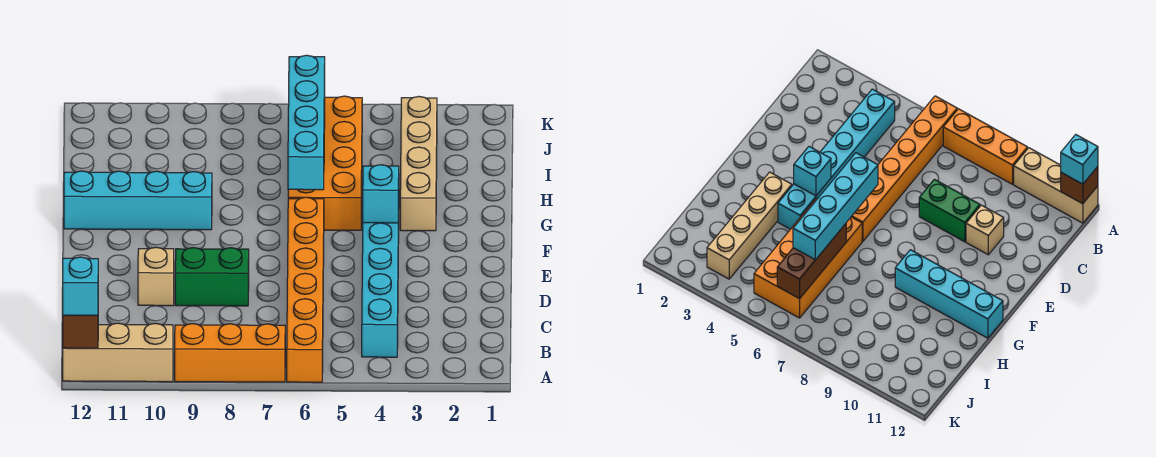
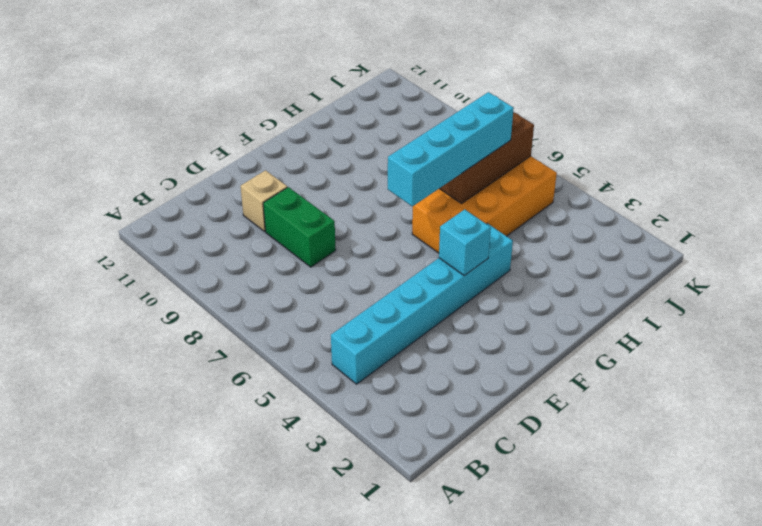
none -> orange 1x6 brick [287,197,324,382]
none -> orange 1x3 brick [175,324,285,382]
none -> tan 1x3 brick [63,323,173,382]

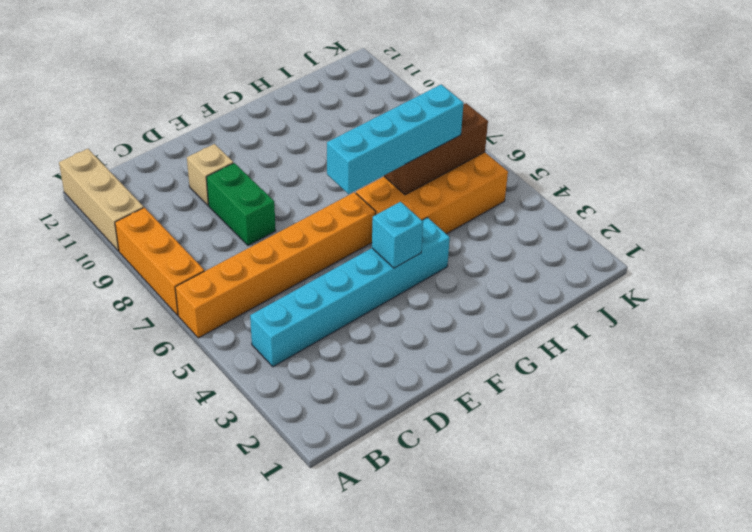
none -> tan 1x4 brick [400,97,437,231]
none -> cyan 1x4 brick [64,171,212,230]
none -> brown 1x1 brick [63,315,98,348]

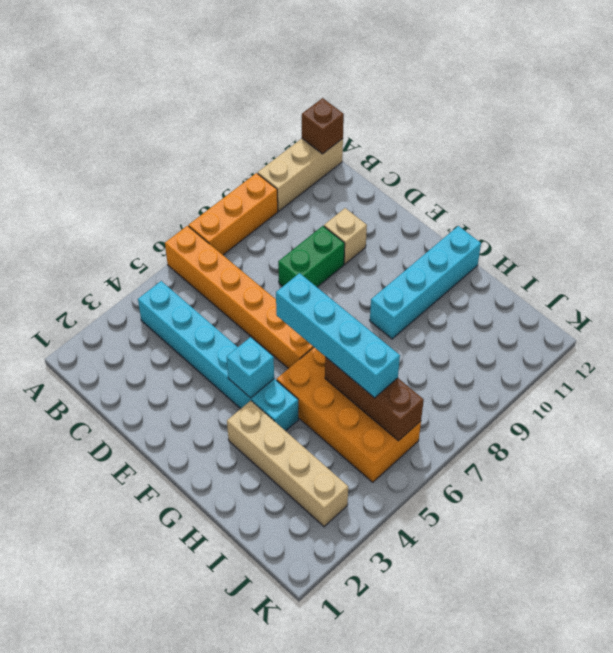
none -> cyan 1x1 brick [63,257,98,315]

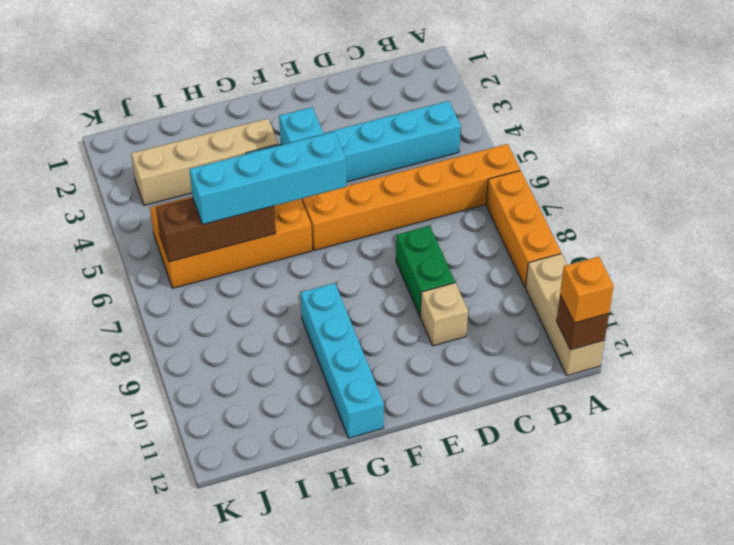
orange 1x1 brick [560,257,614,323] -> cyan 1x1 brick [63,257,98,315]

